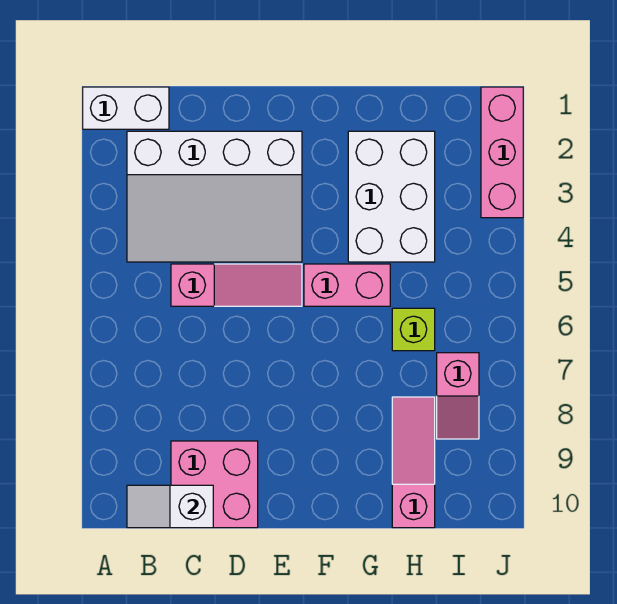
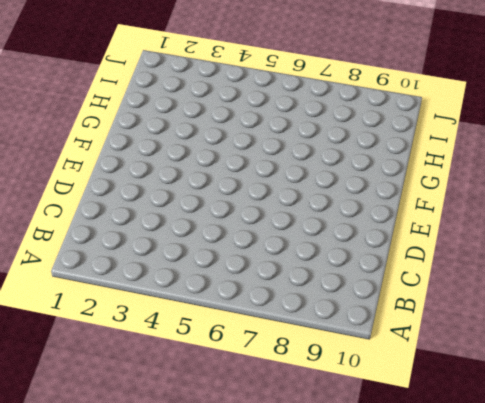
none -> white 1x2 brick [83,87,169,129]
none -> white 3x4 slope [127,131,302,262]

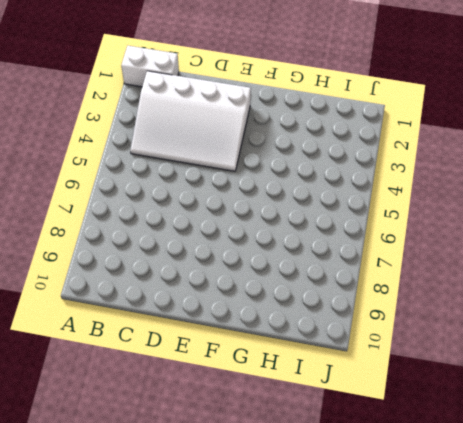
none -> pink 1x3 slope [171,264,302,306]
none -> pink 2x2 brick [171,441,258,528]

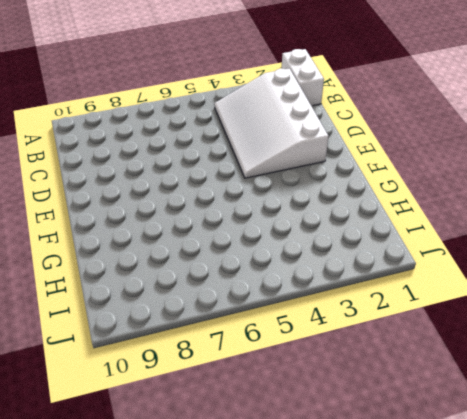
none -> pink 1x3 slope [171,264,302,306]
none -> pink 2x2 brick [171,441,258,528]

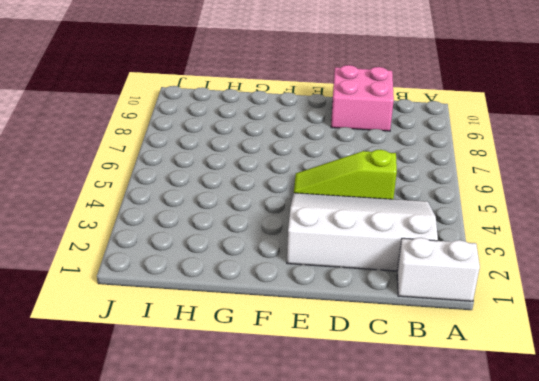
lime 1x3 slope [294,150,397,199] -> pink 1x3 slope [171,264,302,306]
none -> pink 1x2 brick [304,264,390,306]
none -> white 2x3 brick [348,131,435,262]

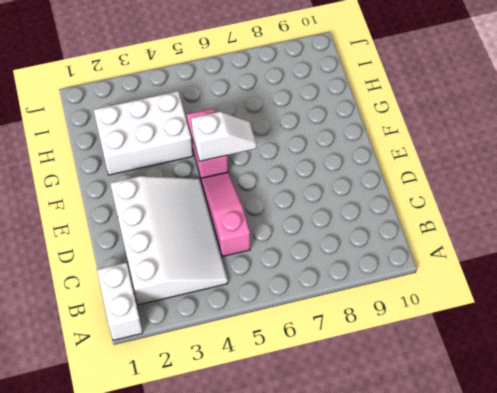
white 1x2 slope [191,112,257,161] -> white 1x2 slope turned to [127,485,213,528]
none -> pink 2x2 brick [171,441,258,528]
none -> lime 1x1 brick [392,308,435,351]

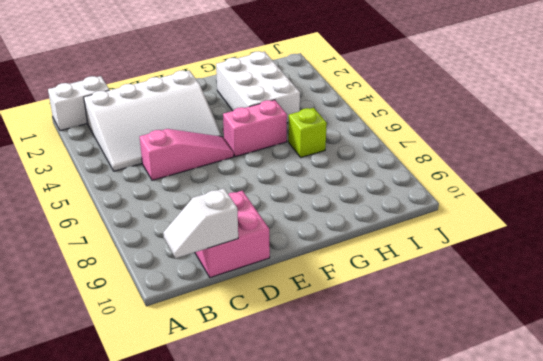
none -> pink 1x3 slope [392,397,435,528]
none -> pink 1x2 slope [437,353,479,439]

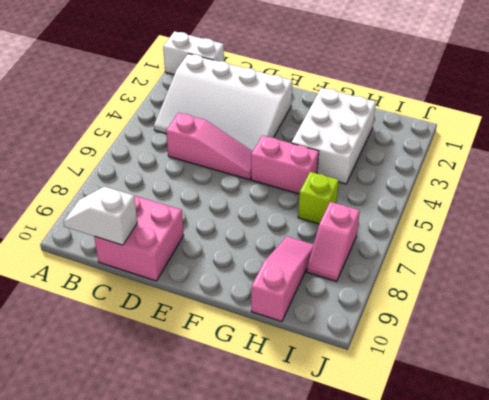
none -> pink 1x3 brick [481,87,523,218]

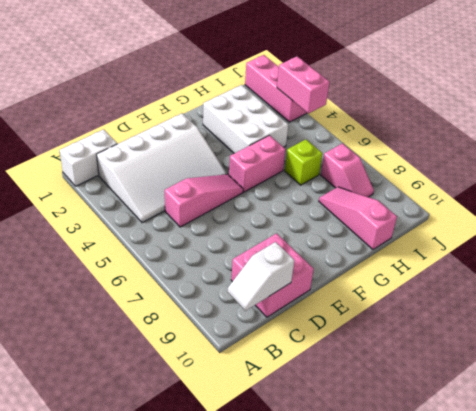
pink 1x2 brick [277,56,329,113] -> none

